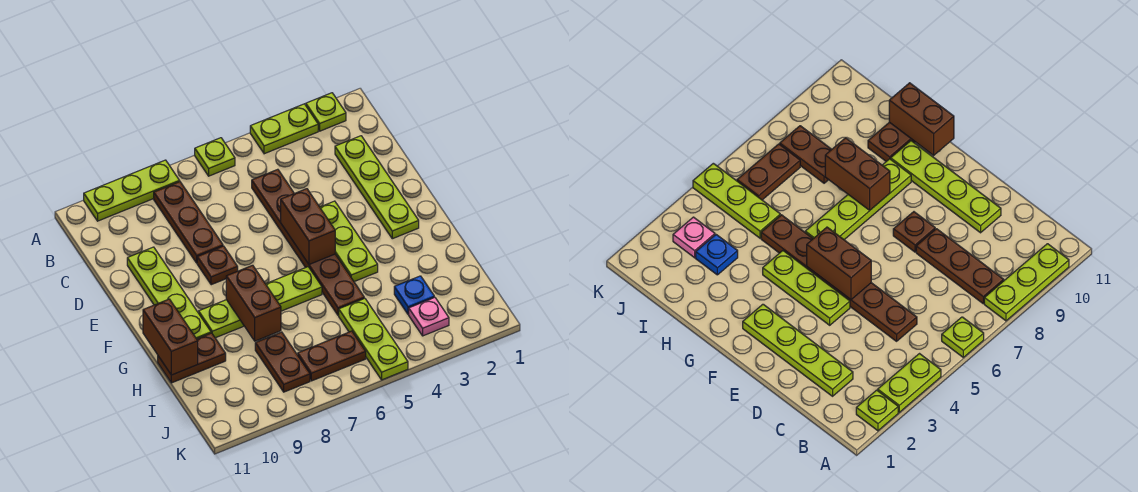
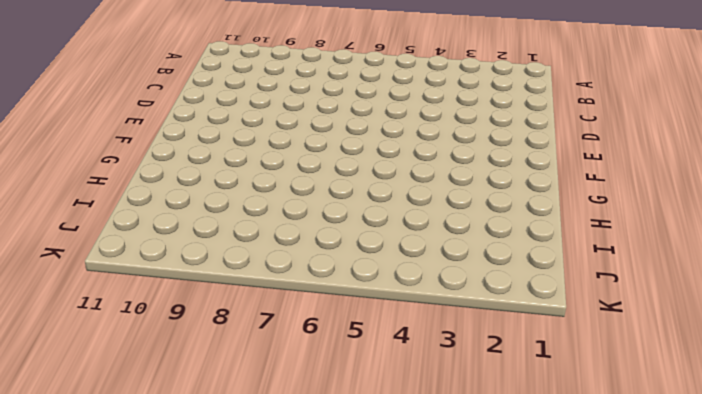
none -> lime 1x1 plate [306,93,346,131]
none -> lime 1x2 plate [250,104,318,154]
none -> lime 1x1 plate [195,138,235,176]

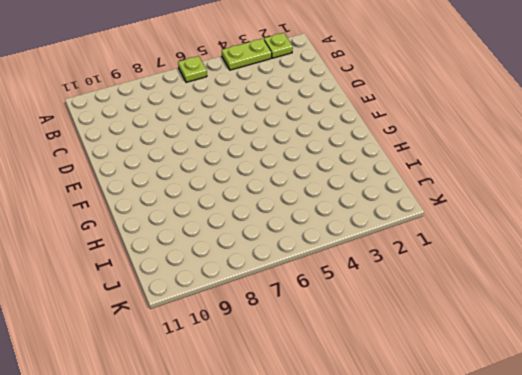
none -> lime 1x3 plate [84,160,180,221]
none -> brown 1x3 plate [154,182,223,263]
none -> lime 1x4 plate [335,136,419,239]

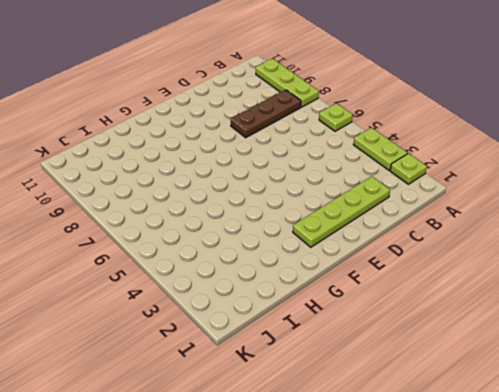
none -> brown 1x6 plate [252,169,364,315]
none -> lime 1x4 plate [127,247,211,339]
none -> lime 1x3 plate [320,201,378,282]

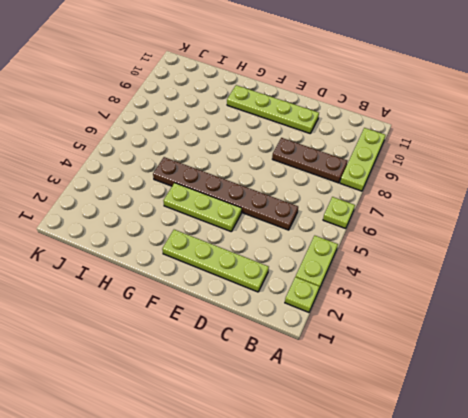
none -> brown 1x1 plate [197,246,238,285]
none -> lime 1x4 plate [199,267,322,338]
none -> brown 1x2 plate [158,333,226,383]

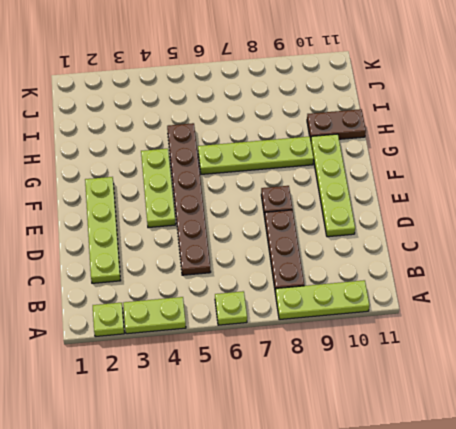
none -> blue 1x1 plate [394,276,434,314]
none -> lime 1x3 plate [339,298,408,380]
none -> brown 1x2 plate [255,332,310,392]

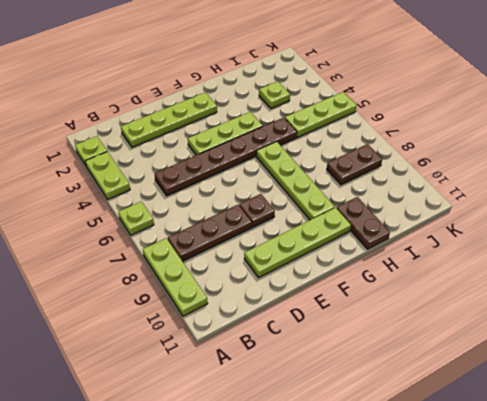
lime 1x1 plate [259,81,290,109] -> blue 1x1 plate [394,276,434,314]
none -> pink 1x1 plate [409,297,449,336]
none -> brown 1x2 plate [298,331,366,381]
none -> brown 1x2 brick [281,189,335,264]

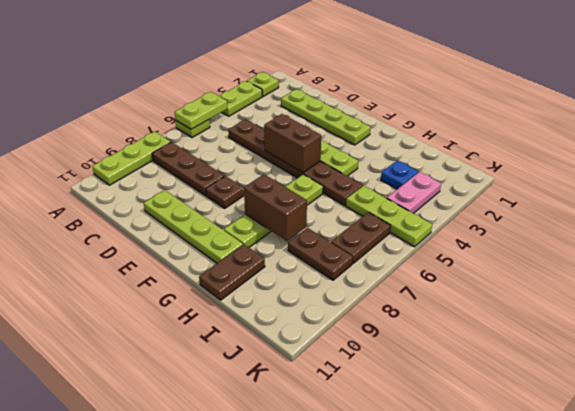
lime 1x2 plate [174,92,227,129] -> none
pink 1x2 plate [387,172,441,213] -> pink 1x1 plate [409,297,449,336]
none -> brown 1x2 brick [143,299,198,375]

